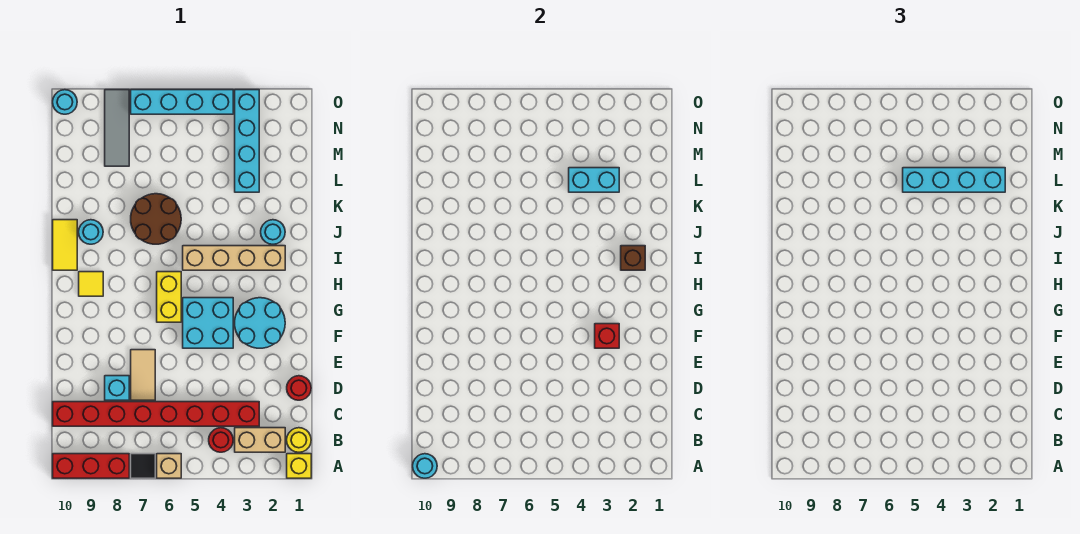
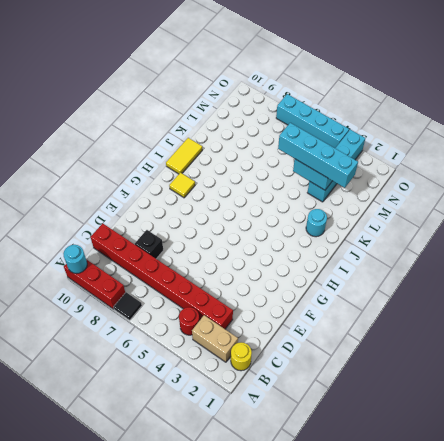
black 1x1 brick [135,230,163,259] -> cyan 1x1 brick [105,376,129,400]
none -> yellow 1x1 brick [287,454,311,478]
none -> tan 1x1 brick [157,454,181,478]
none -> red 1x1 round brick [287,376,311,400]

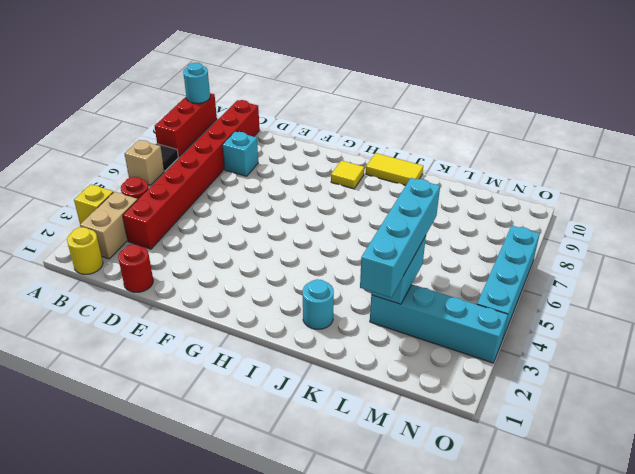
yellow 1x1 brick [74,184,113,224] -> yellow 1x1 brick moved to [287,454,311,478]
none -> tan 1x2 tile [131,350,155,400]
none -> cyan 2x2 round brick [235,298,285,348]
none -> cyan 2x2 brick [183,298,233,348]

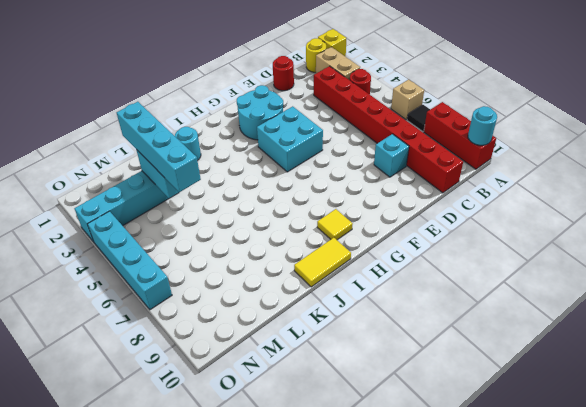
none -> tan 1x2 tile [131,350,155,400]
none -> yellow 1x2 brick [157,272,181,322]
none -> tan 1x4 brick [183,246,285,270]

